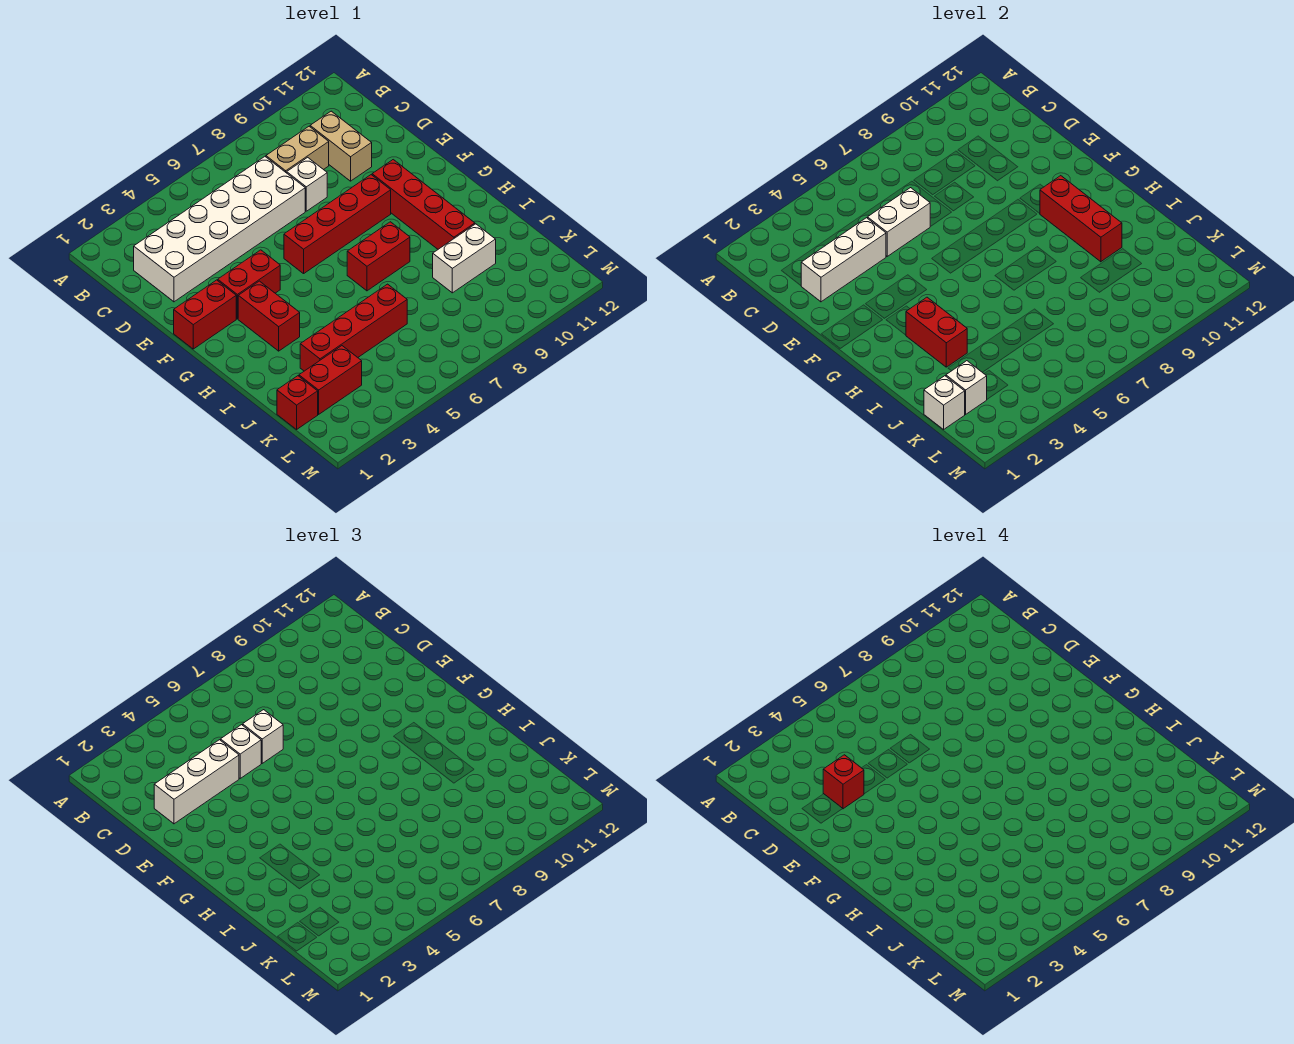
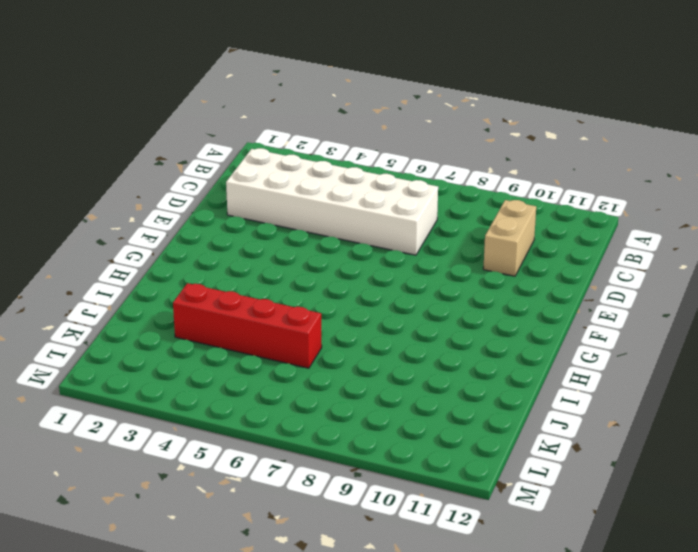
none -> tan 1x2 brick [266,126,329,173]
none -> white 1x1 brick [287,157,327,211]
none -> red 1x2 brick [174,280,236,349]

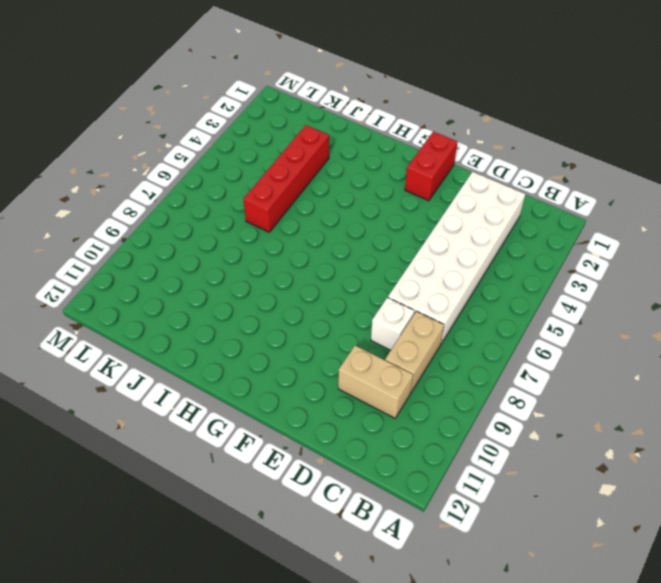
none -> red 1x2 brick [218,250,280,319]
none -> red 1x4 brick [284,175,391,274]
none -> red 1x4 brick [372,160,475,249]

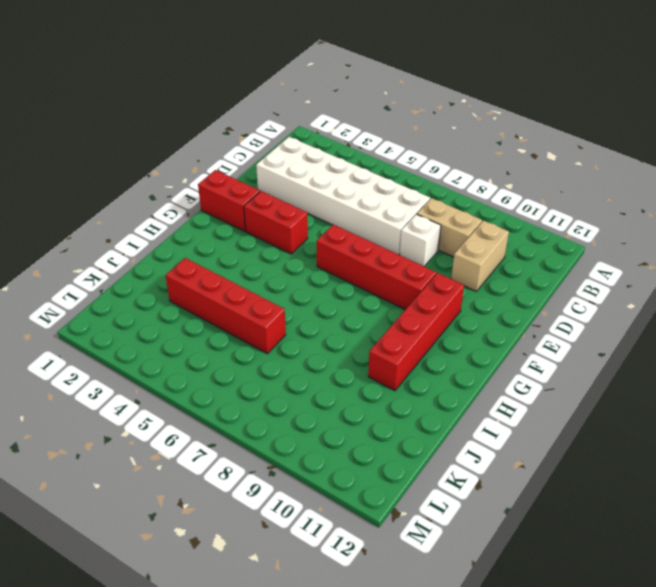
none -> red 1x2 brick [238,281,300,351]
none -> red 1x2 brick [347,222,410,291]
none -> white 1x2 brick [433,224,496,293]

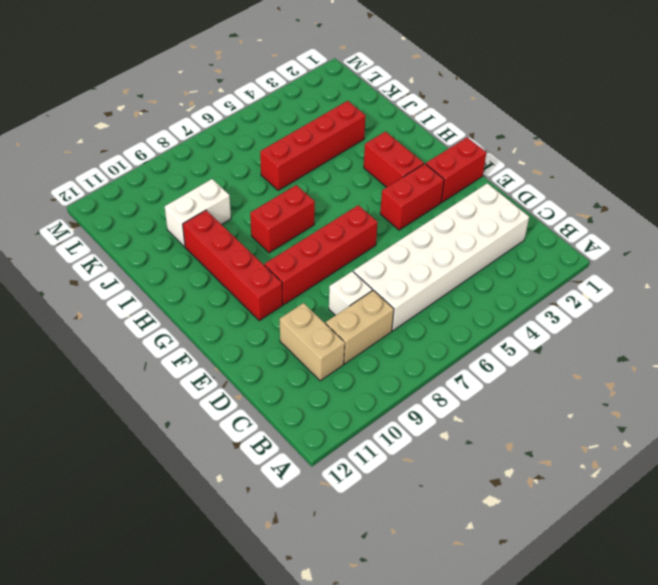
none -> red 1x1 brick [277,376,318,429]
none -> red 1x2 brick [299,346,362,414]
none -> white 1x3 brick [801,218,886,302]

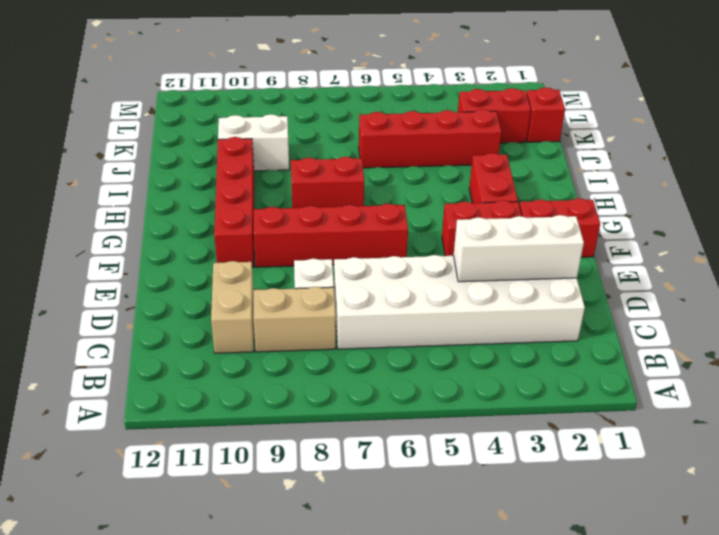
none -> white 1x2 brick [868,188,930,256]
none -> red 1x3 brick [1040,176,1122,262]
none -> red 1x2 brick [906,297,967,367]

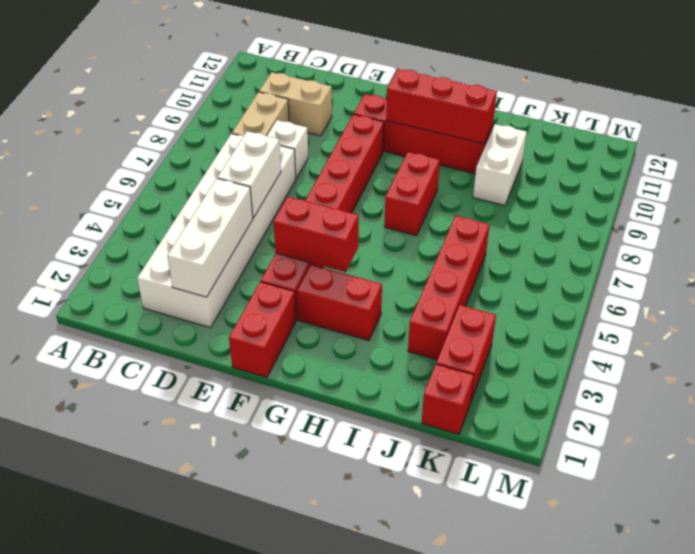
red 1x2 brick [273,197,359,272] -> red 1x2 brick moved to [906,297,967,367]
none -> white 1x1 brick [924,376,965,429]
none -> white 1x1 brick [946,361,987,414]
none -> white 1x3 brick [154,740,239,824]

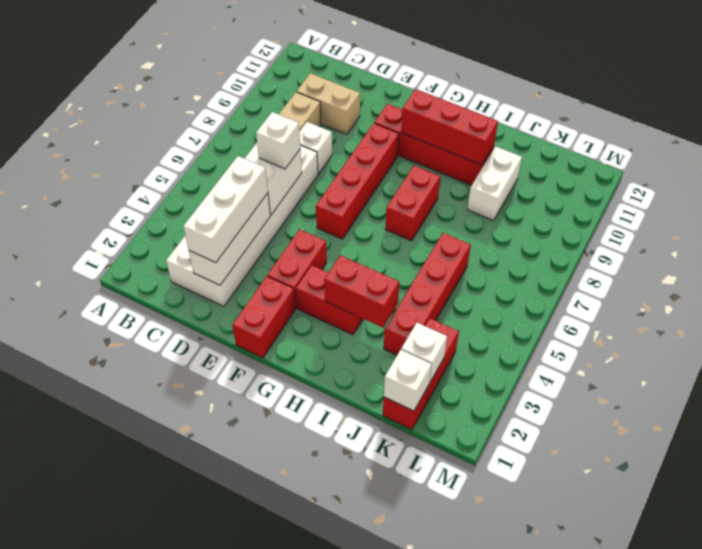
none -> white 1x1 brick [221,725,261,778]
none -> red 1x1 brick [823,755,864,809]

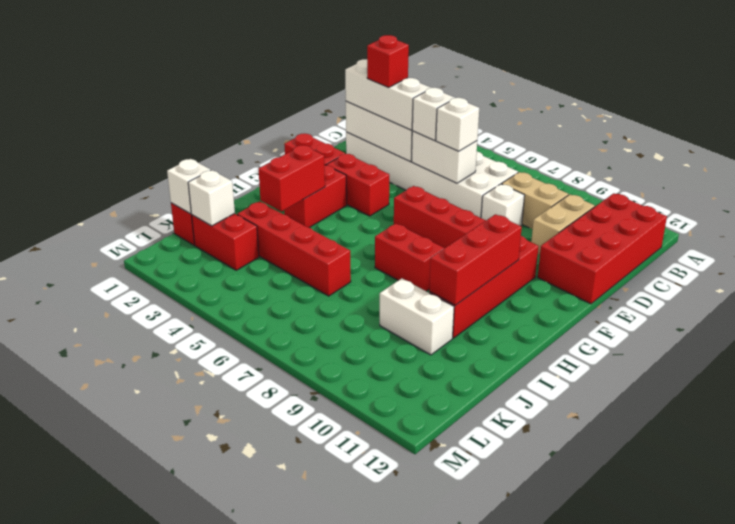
red 2x4 brick [538,193,667,304] -> none

